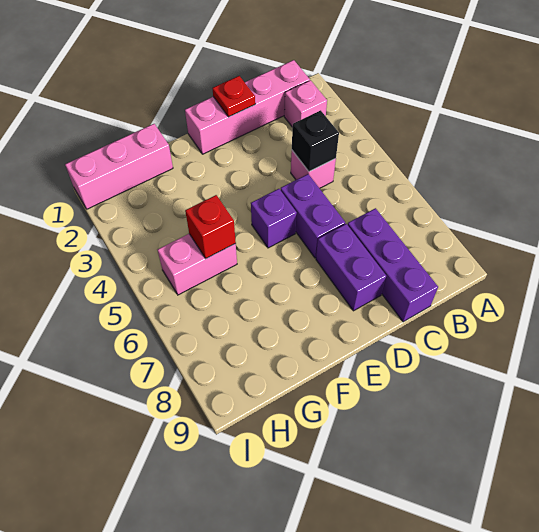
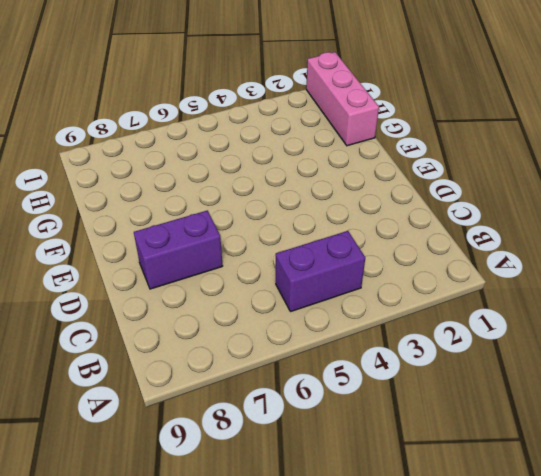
purple 1x2 brick [276,231,365,312] -> purple 1x2 brick moved to [281,174,345,258]
none -> pink 1x4 brick [185,60,310,154]
none -> pink 1x1 brick [284,80,327,127]
none -> pink 1x1 brick [291,151,336,188]

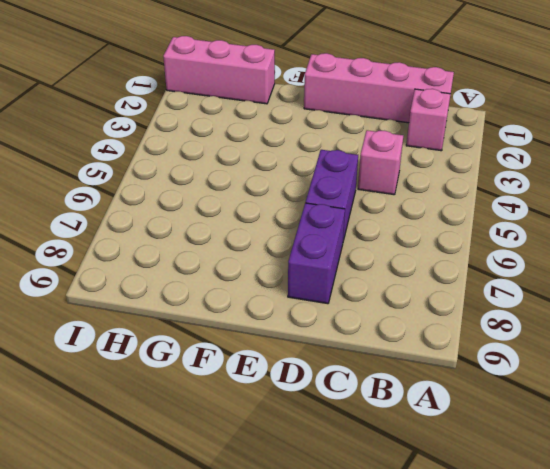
none -> purple 1x3 brick [348,208,438,322]
none -> purple 1x1 brick [251,189,297,248]
none -> pink 1x2 brick [158,234,237,295]

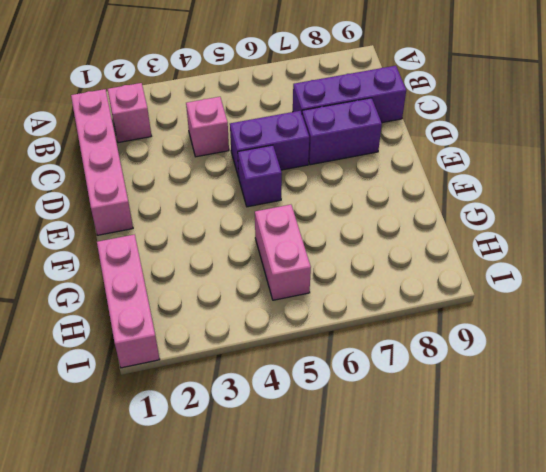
none -> black 1x1 brick [292,110,339,172]
none -> red 1x1 plate [212,76,255,117]
none -> red 1x1 brick [185,195,236,258]

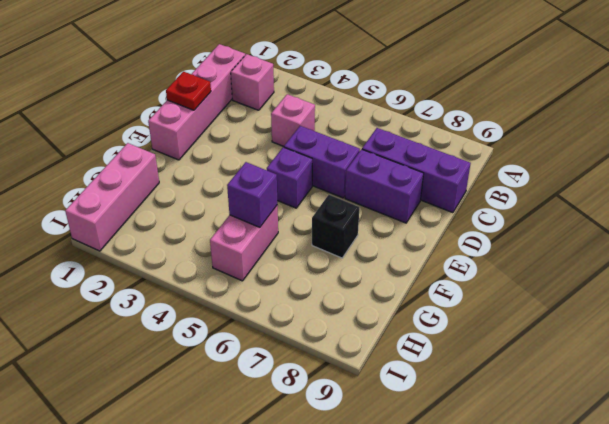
black 1x1 brick [312,195,360,258] -> black 1x1 brick moved to [292,110,339,172]
purple 1x1 brick [227,162,277,227] -> red 1x1 brick [185,195,236,258]

